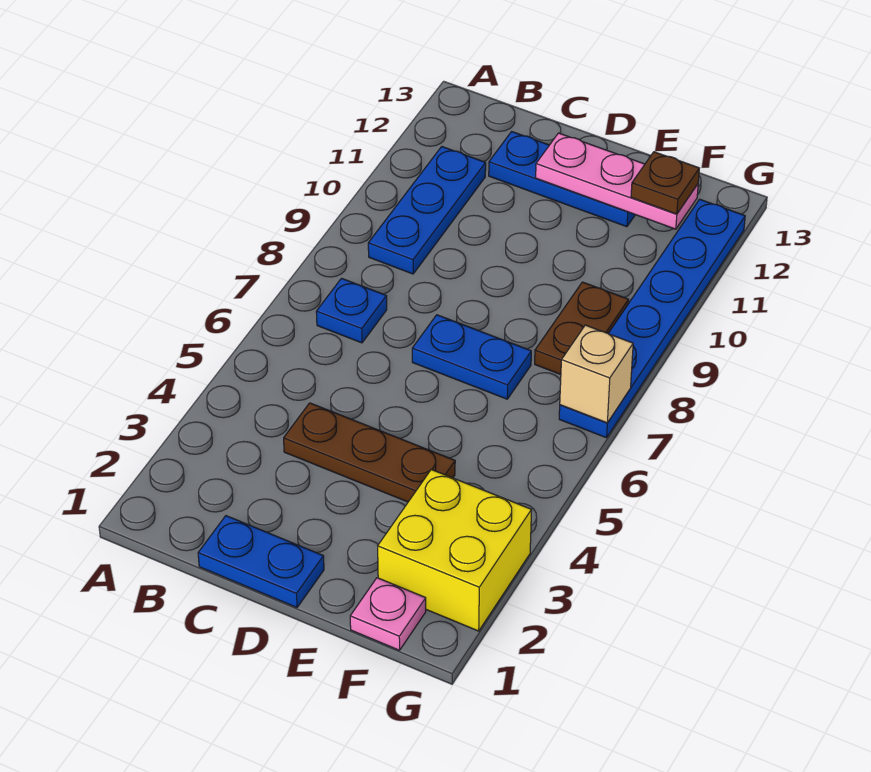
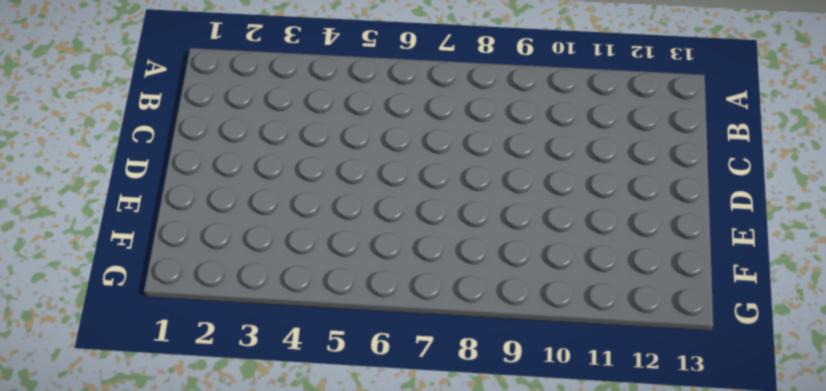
none -> blue 1x1 plate [316,278,387,343]
none -> blue 1x3 plate [368,147,486,274]
none -> blue 1x2 plate [198,516,324,607]

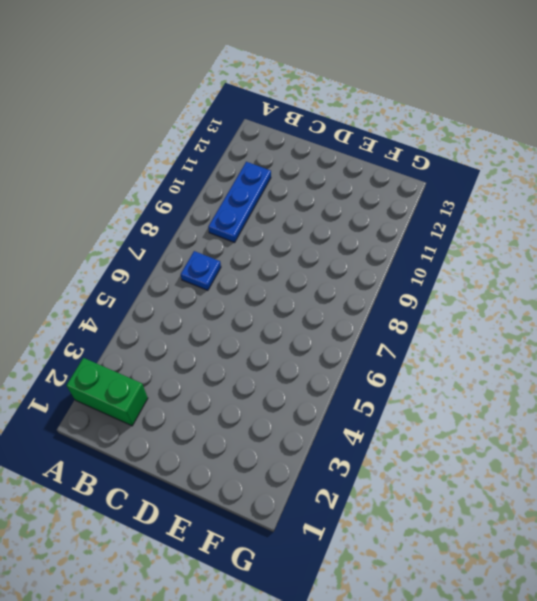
green 1x2 brick [66,358,148,426] -> none
none -> blue 1x2 plate [198,516,324,607]
none -> brown 1x3 plate [284,403,455,502]
none -> blue 1x3 plate [489,132,635,227]

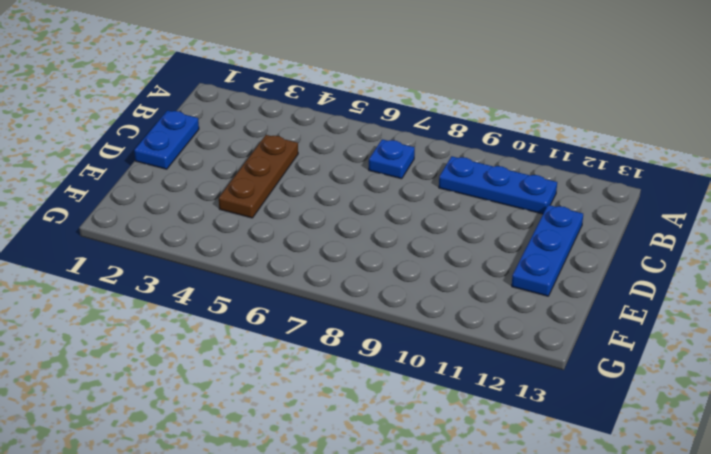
none -> blue 1x2 plate [412,315,531,399]
none -> pink 1x1 plate [350,578,426,650]
none -> yellow 2x2 brick [378,469,532,631]

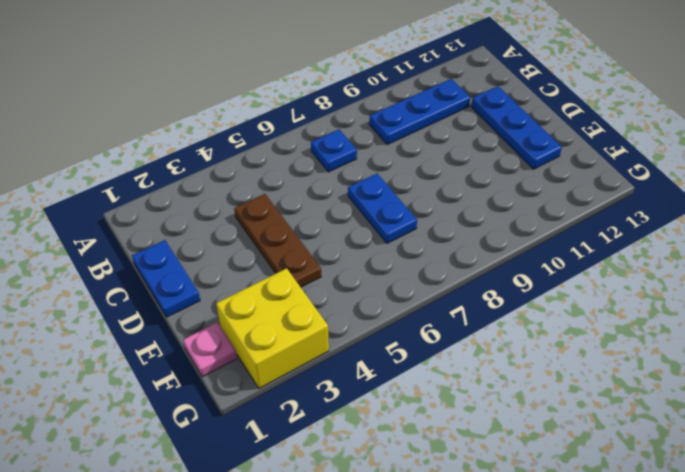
none -> brown 1x2 plate [535,282,629,374]
none -> blue 1x6 plate [559,199,745,438]
none -> pink 1x3 plate [536,133,698,229]

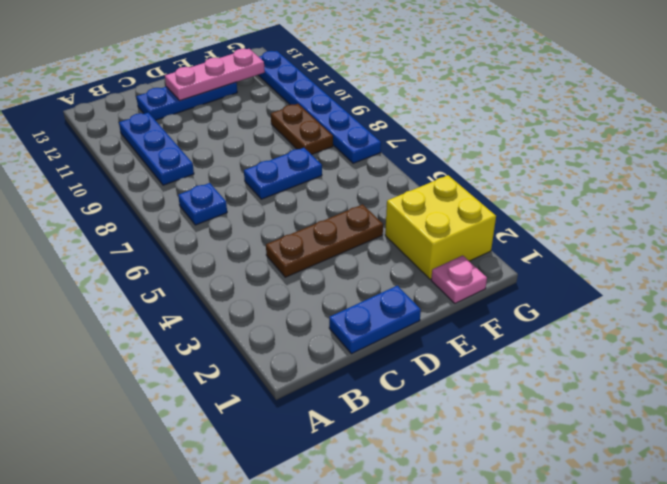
none -> tan 1x1 brick [560,325,633,423]
none -> brown 1x1 plate [631,152,699,214]

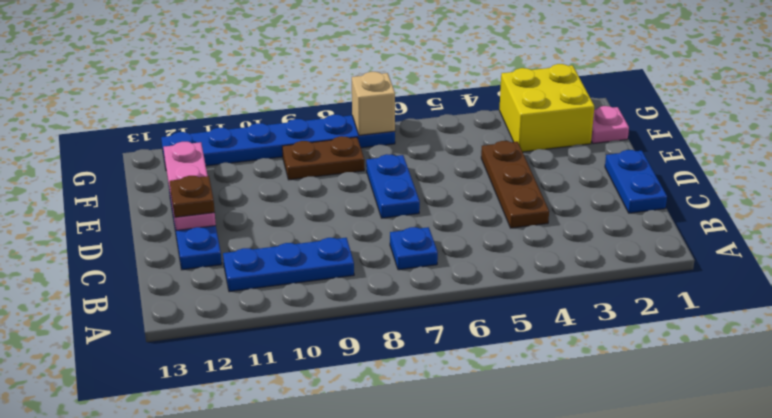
brown 1x1 plate [170,176,215,217] -> brown 1x1 plate moved to [631,152,699,214]

